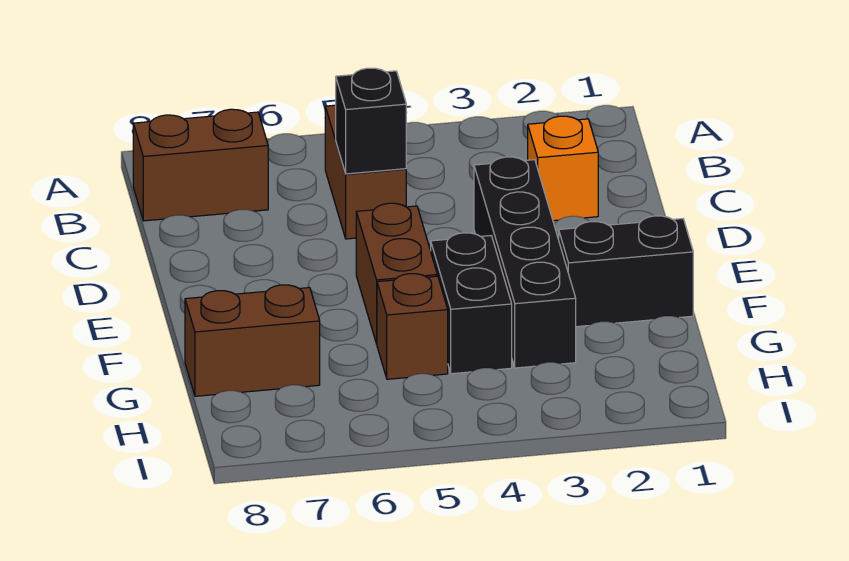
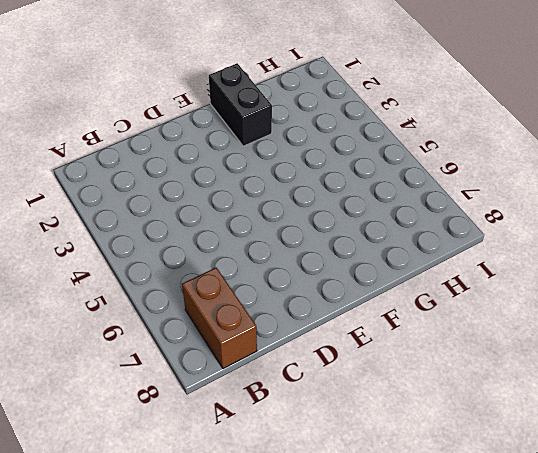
none -> brown 1x2 brick [325,105,406,239]
none -> orange 1x1 brick [528,116,598,221]

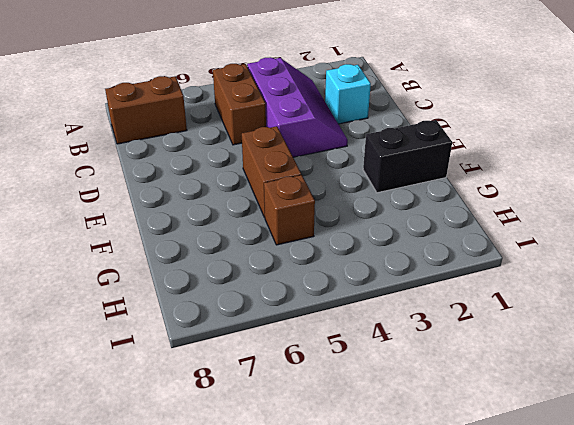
purple 2x3 slope [247,57,348,157] -> black 1x4 brick [474,157,576,368]
cyan 1x1 brick [325,64,371,124] -> orange 1x1 brick [528,116,598,221]
none -> black 1x2 brick [431,233,512,374]
none -> brown 1x2 brick [185,285,320,396]

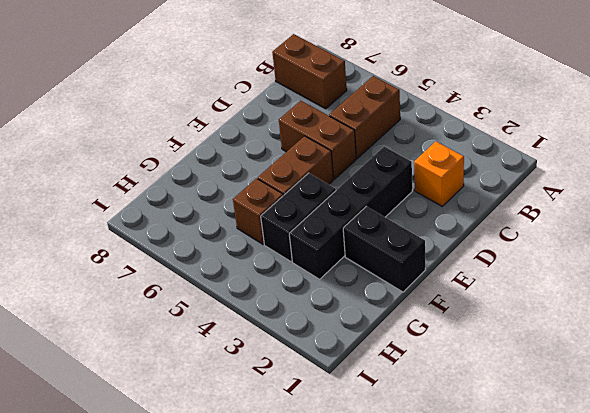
brown 1x2 brick [279,101,356,179] -> brown 1x2 brick moved to [185,285,320,396]
none -> black 1x1 brick [336,68,406,174]

